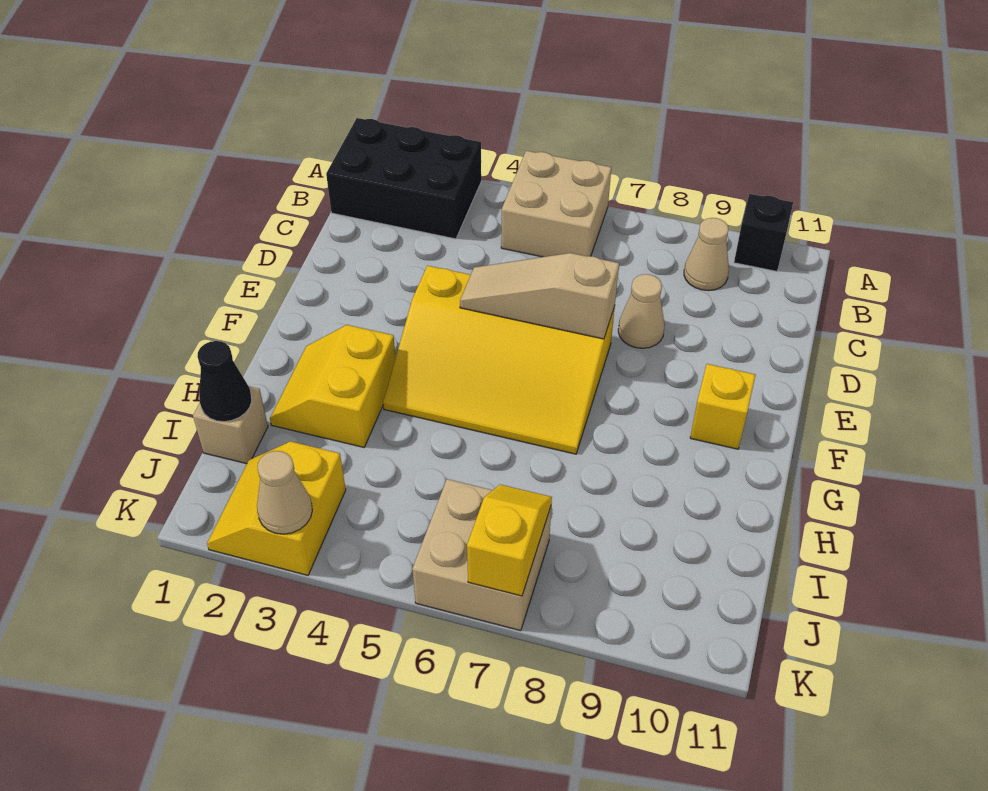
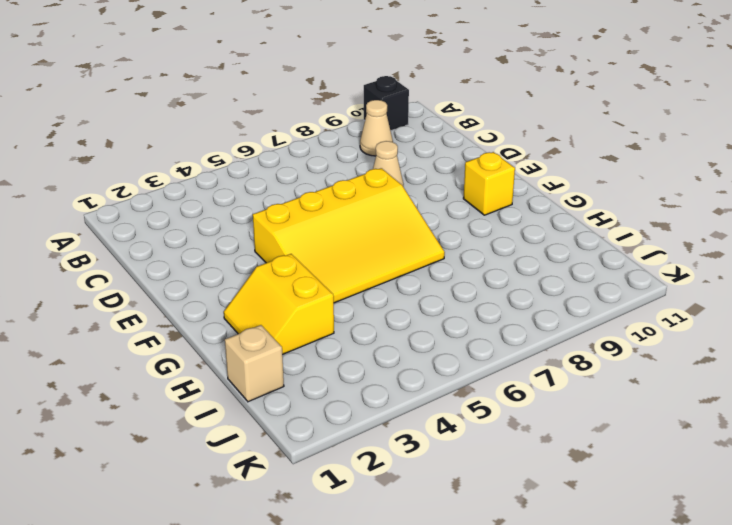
none -> black 2x3 brick [326,118,481,239]
none -> tan 2x2 brick [501,151,611,257]
none -> yellow 2x2 slope [207,441,346,575]

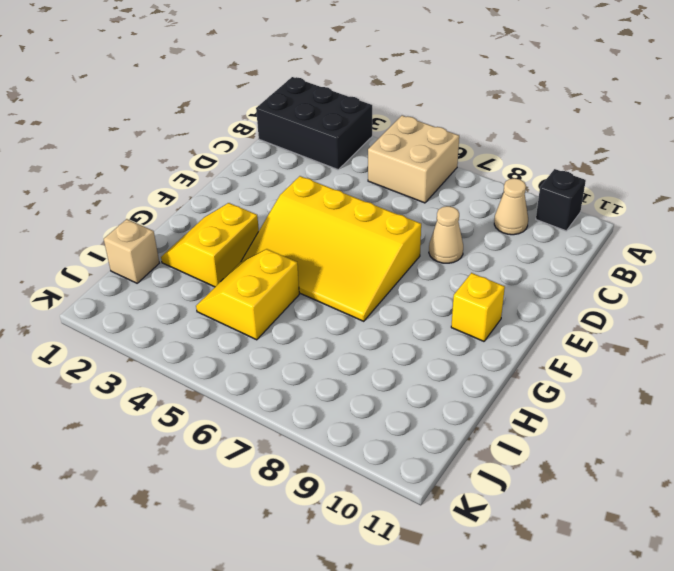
yellow 2x2 slope [196,249,299,340] -> yellow 2x2 slope moved to [207,441,346,575]
none -> tan 2x2 brick [412,479,551,631]
none -> tan 1x3 slope [460,253,619,339]
none -> black 1x1 cone [197,341,252,422]

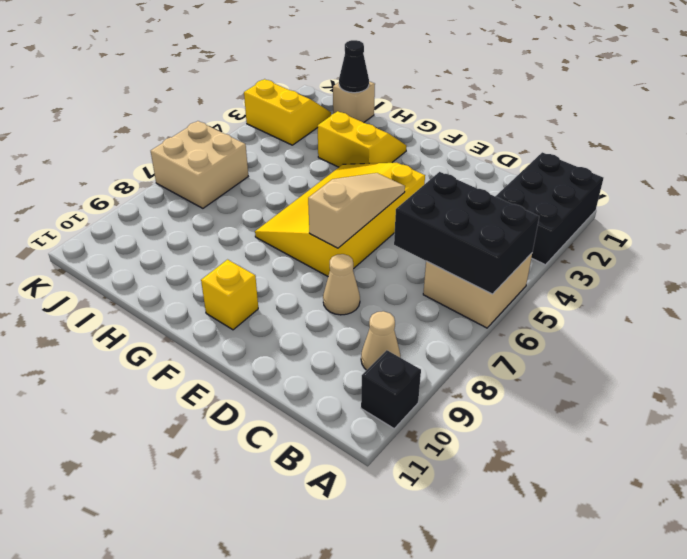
black 2x3 brick [394,172,539,294] -> none
none -> yellow 1x2 slope [467,485,552,596]
none -> tan 1x1 cone [257,451,312,534]

